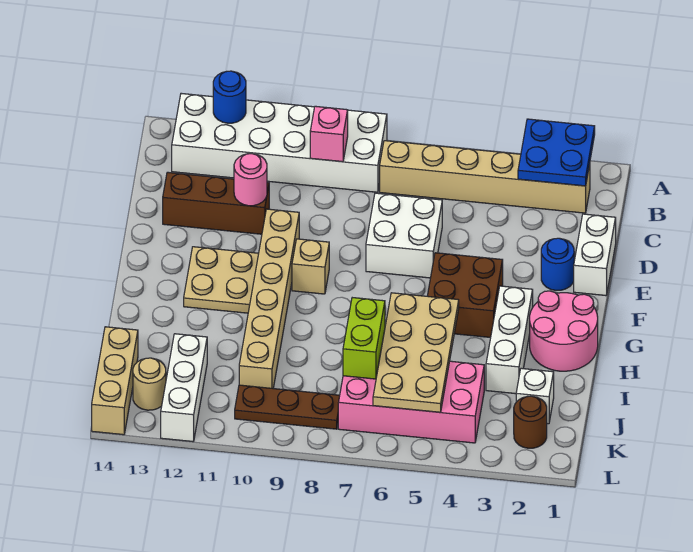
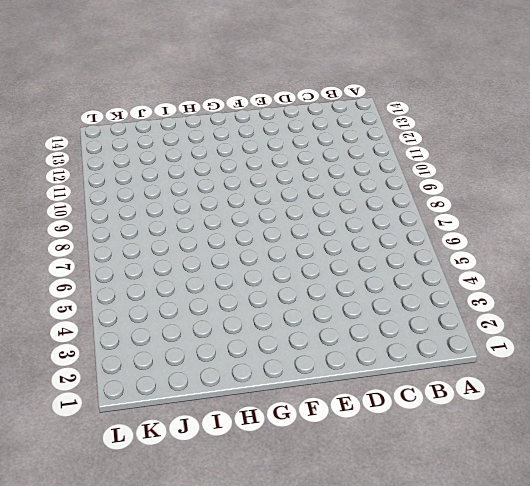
none -> white 2x6 brick [172,93,387,192]
none -> tan 1x6 brick [380,141,590,213]
none -> white 1x2 brick [574,214,616,296]

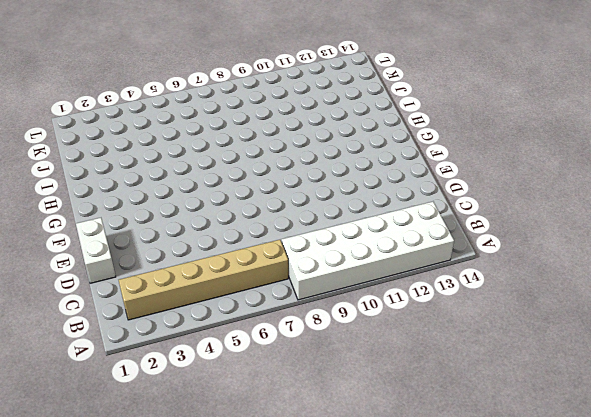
none -> white 2x2 brick [366,193,442,278]
none -> brown 1x3 brick [163,172,269,234]
none -> blue 1x1 round brick [541,238,574,290]

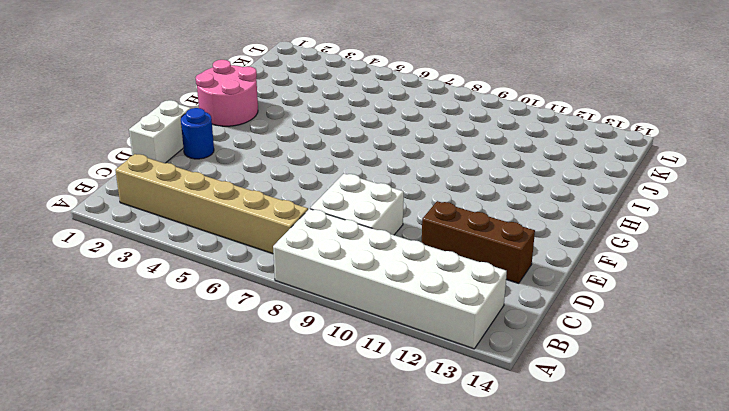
white 2x2 brick [310,174,404,235] -> white 2x2 brick moved to [366,193,442,278]
none -> tan 1x6 brick [239,209,299,388]
none -> brown 2x2 brick [428,253,503,338]
none -> tan 1x1 brick [292,239,329,294]

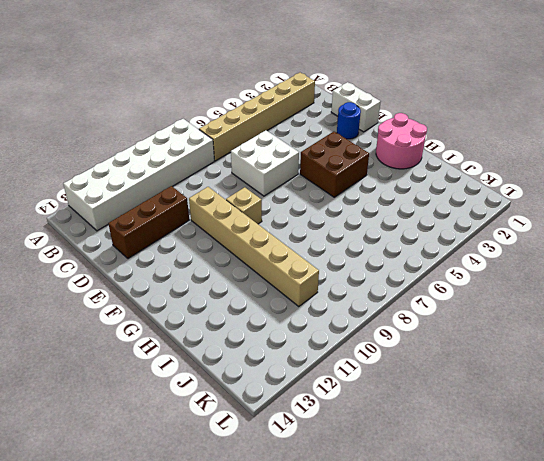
none -> tan 2x2 plate [184,247,259,313]
none -> white 1x3 brick [486,286,533,394]
none -> white 1x1 brick [516,368,554,424]

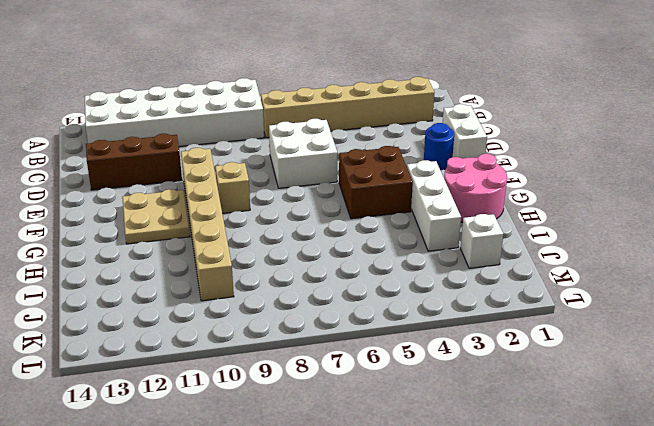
none -> pink 2x4 brick [338,359,484,443]
none -> white 1x3 brick [161,334,207,442]
none -> tan 1x3 brick [92,327,138,435]

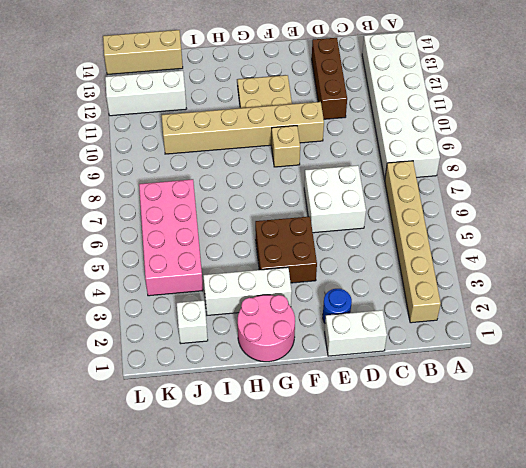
none -> brown 1x1 round brick [514,396,547,448]
none -> brown 1x3 plate [235,385,340,429]
none -> tan 1x1 round brick [133,358,166,410]

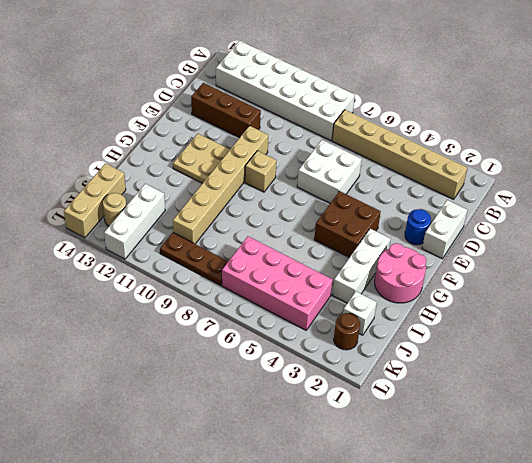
none -> blue 2x2 plate [518,119,595,186]
none -> blue 1x1 round brick [213,71,246,123]
none -> pink 1x1 brick [310,106,348,162]

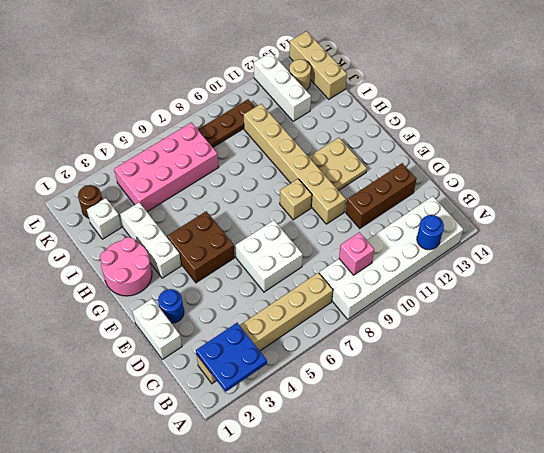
none -> pink 1x1 round brick [234,154,267,206]
none -> tan 2x4 plate [373,293,459,412]
none -> lime 1x2 brick [343,298,385,379]

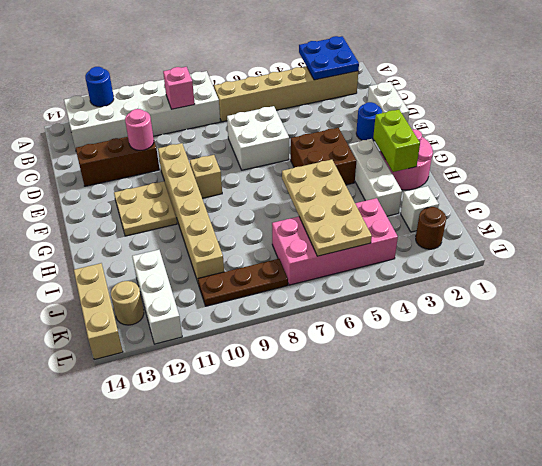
lime 1x2 brick [373,110,420,172] -> lime 1x2 brick moved to [343,298,385,379]

